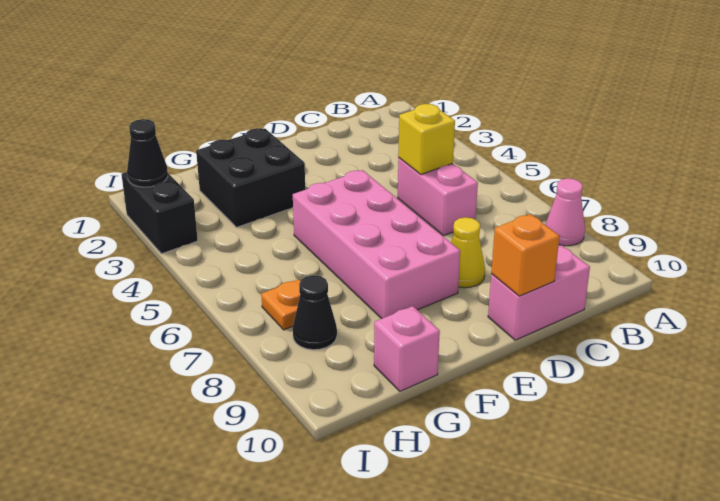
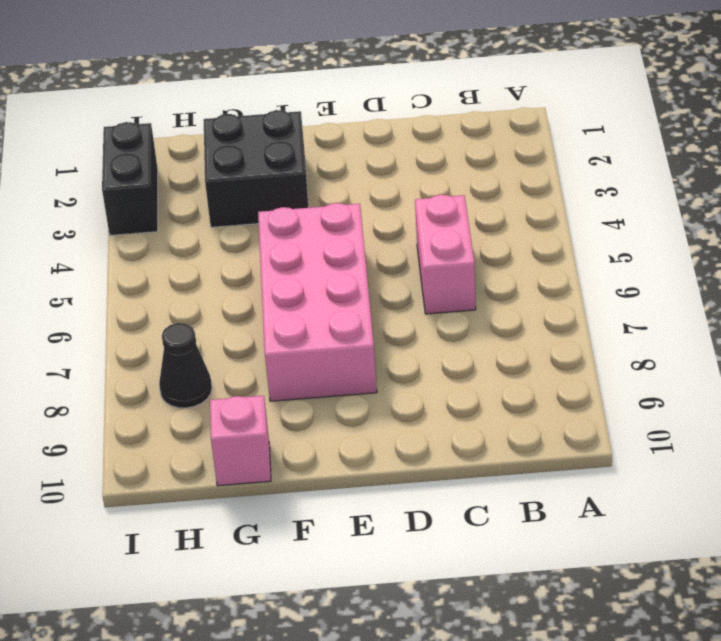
none -> pink 1x1 cone [546,178,585,246]
none -> pink 1x2 brick [488,245,590,340]
none -> yellow 1x1 cone [451,217,485,288]

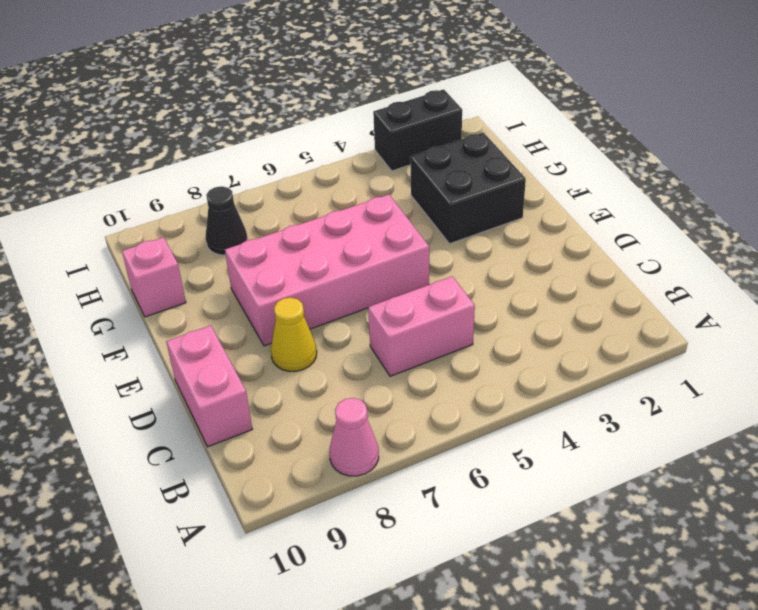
none -> orange 1x1 plate [261,279,300,330]
none -> yellow 1x1 brick [398,104,455,174]
none -> orange 1x1 brick [491,214,559,296]

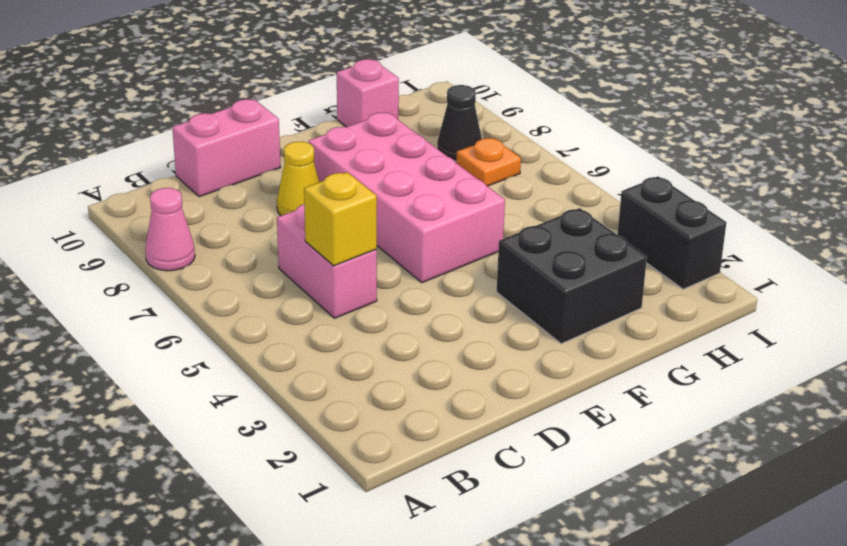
none -> orange 1x1 brick [491,214,559,296]
none -> black 1x1 cone [127,119,168,187]

